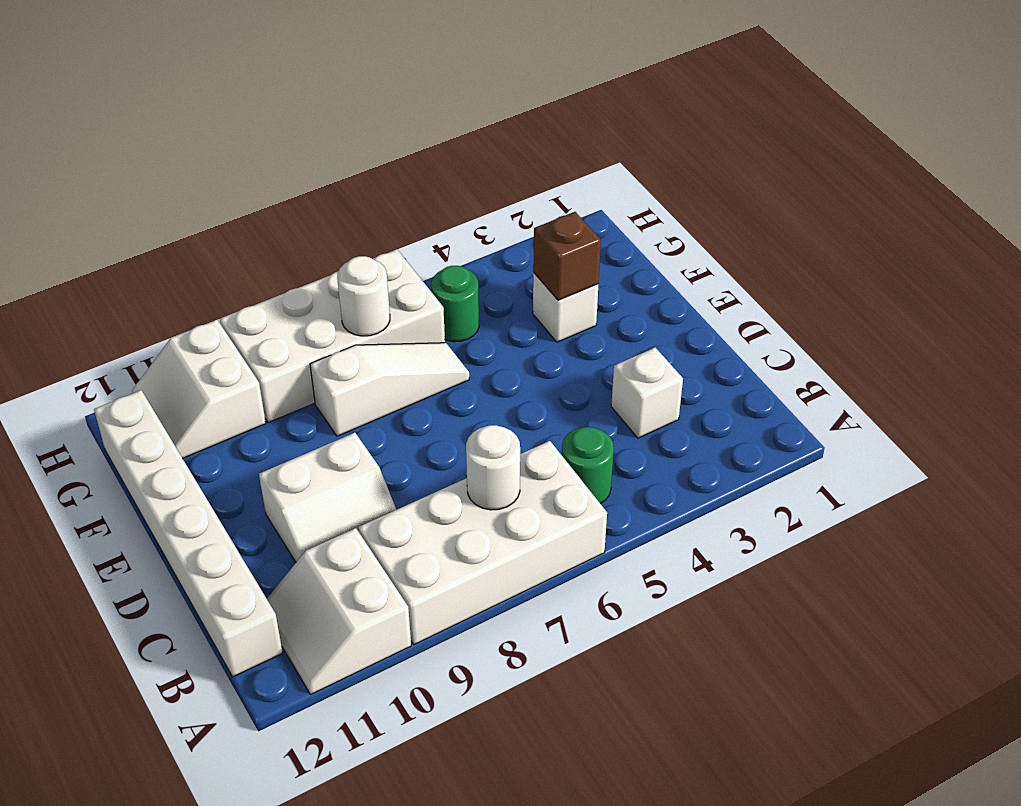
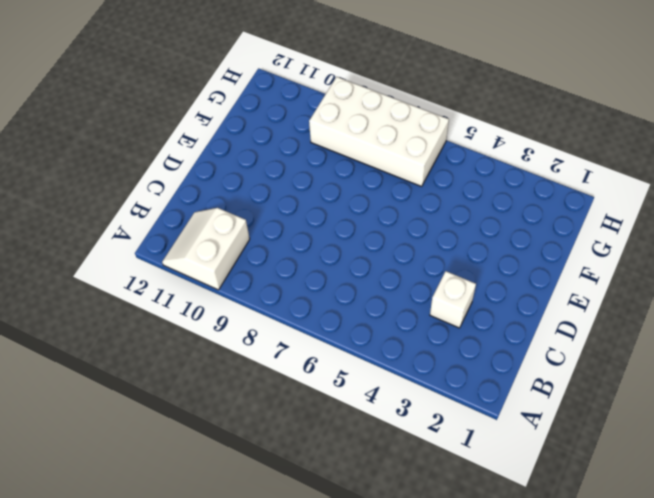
none -> white 2x4 brick [358,441,607,645]
none -> green 1x1 round brick [562,427,614,504]
none -> white 1x6 brick [94,390,283,677]

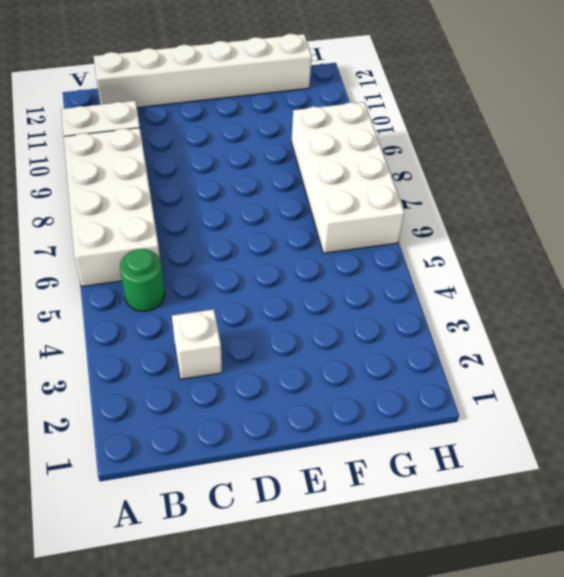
none -> white 2x2 slope [259,433,396,562]
none -> white 1x1 brick [533,273,598,342]
none -> white 1x3 slope [310,343,469,436]

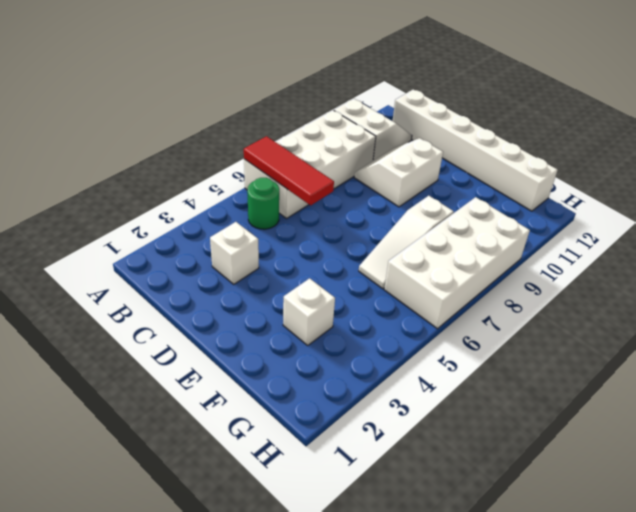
red 1x3 tile [244,136,334,205] -> none
none -> green 1x1 round brick [431,266,479,342]
none -> white 2x2 slope [133,320,266,458]
none -> white 1x1 round brick [466,425,520,510]

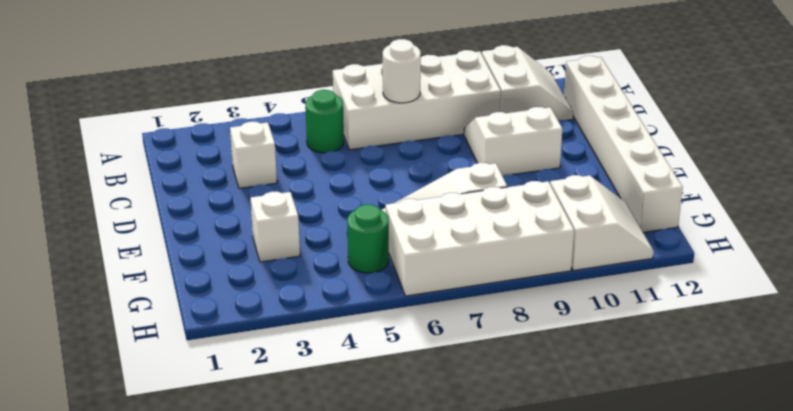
none -> brown 1x1 brick [533,212,601,300]
none -> white 1x1 round brick [337,256,390,336]

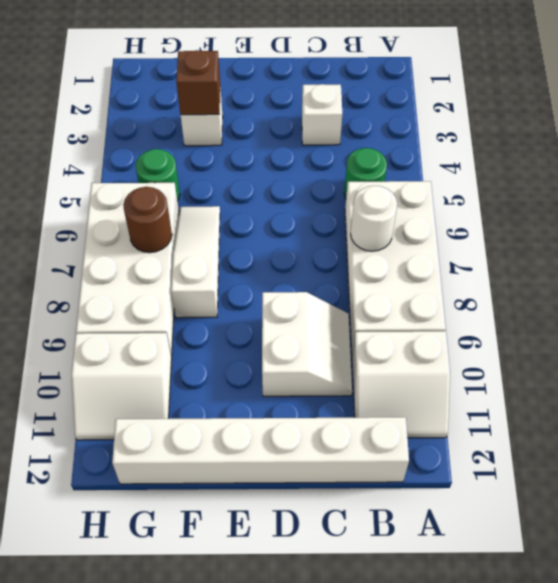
brown 1x1 round brick [123,187,172,253] -> white 1x1 round brick [337,256,390,336]

